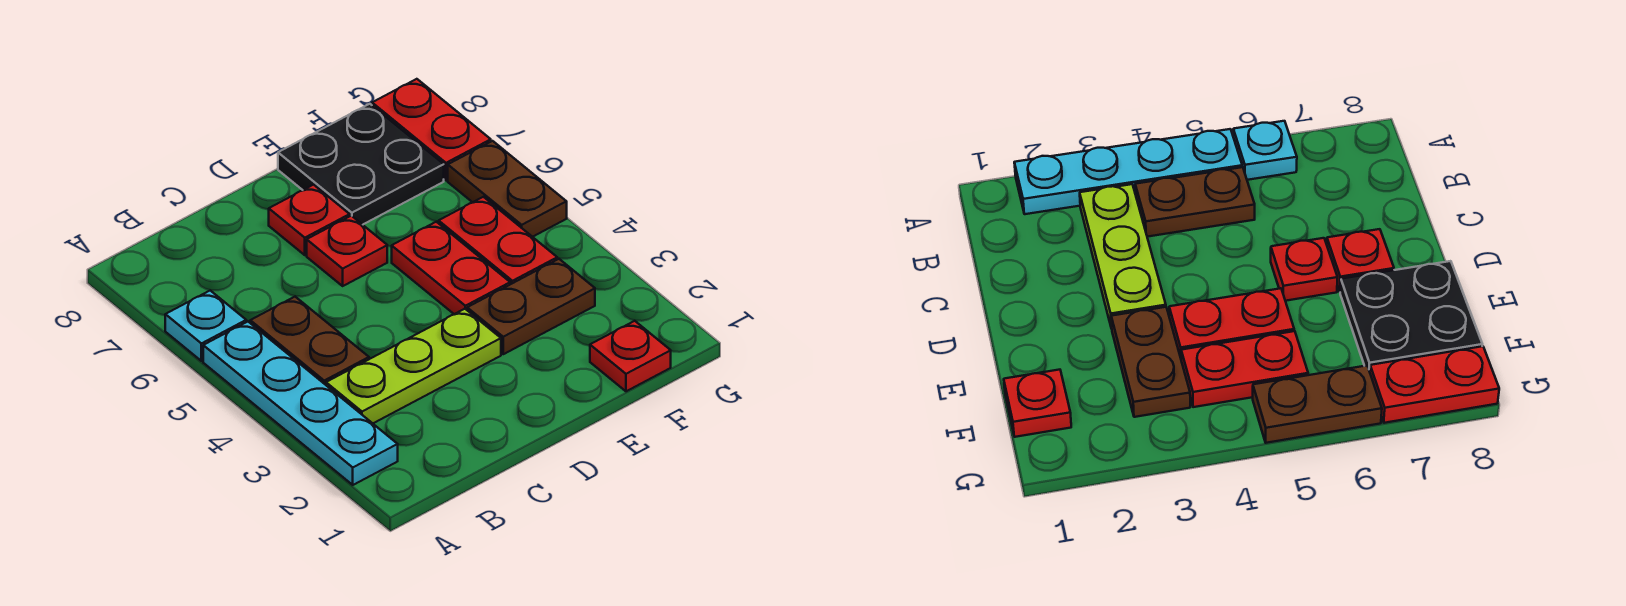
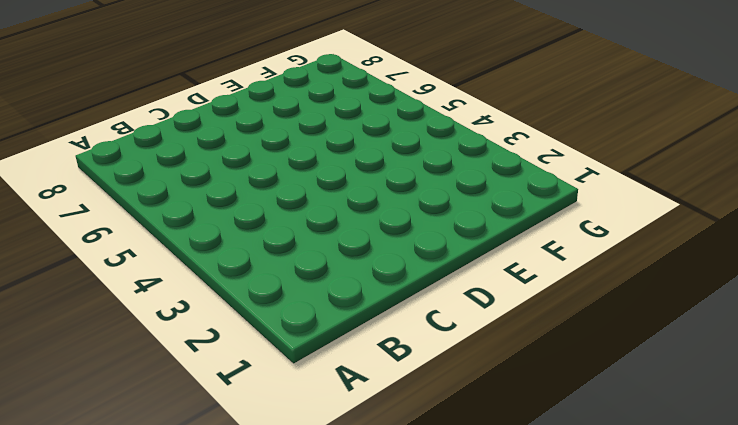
none -> cyan 1x4 plate [203,322,398,485]
none -> cyan 1x1 plate [165,291,246,361]
none -> lime 1x3 plate [326,309,501,423]

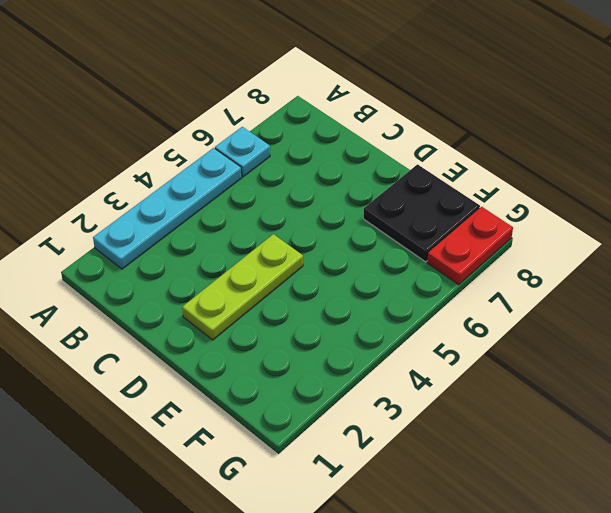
lime 1x3 plate [182,234,303,340] -> lime 1x3 plate turned to [326,309,501,423]
none -> brown 1x2 plate [250,297,369,385]
none -> red 1x1 plate [307,216,387,286]
none -> red 1x1 plate [269,185,350,255]

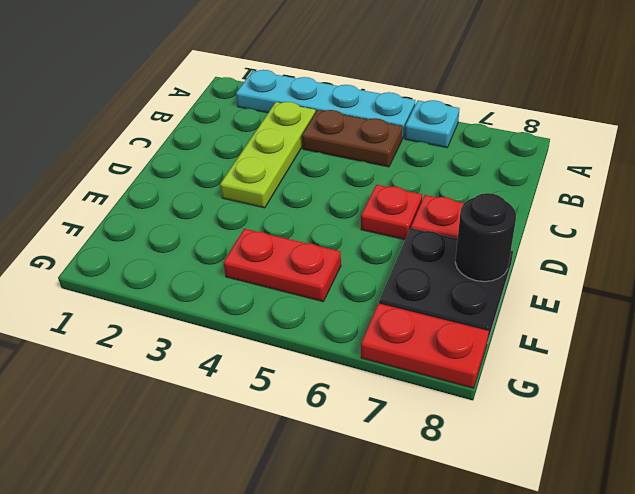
black 1x1 round brick [455,193,516,282] -> none
none -> brown 1x2 plate [467,259,595,354]
none -> red 1x2 plate [392,222,510,314]
none -> red 1x1 plate [590,321,671,391]

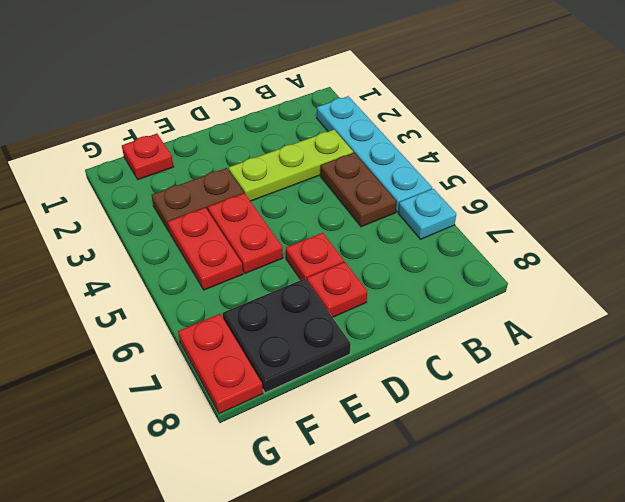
none -> brown 1x2 plate [448,141,567,237]

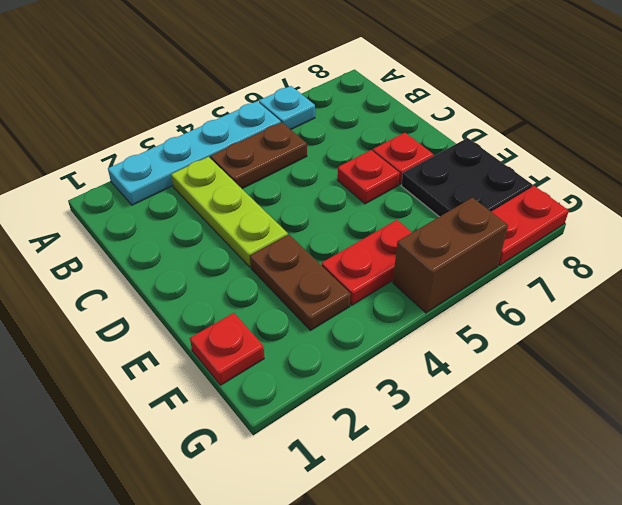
brown 1x2 brick [393,198,508,313] -> brown 1x2 plate [448,141,567,237]
none -> red 1x2 plate [392,222,510,314]

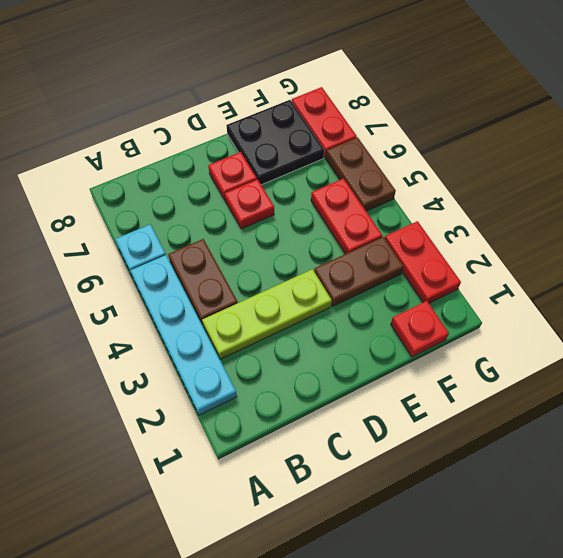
red 1x2 plate [385,221,461,303] -> red 1x2 plate moved to [392,222,510,314]

